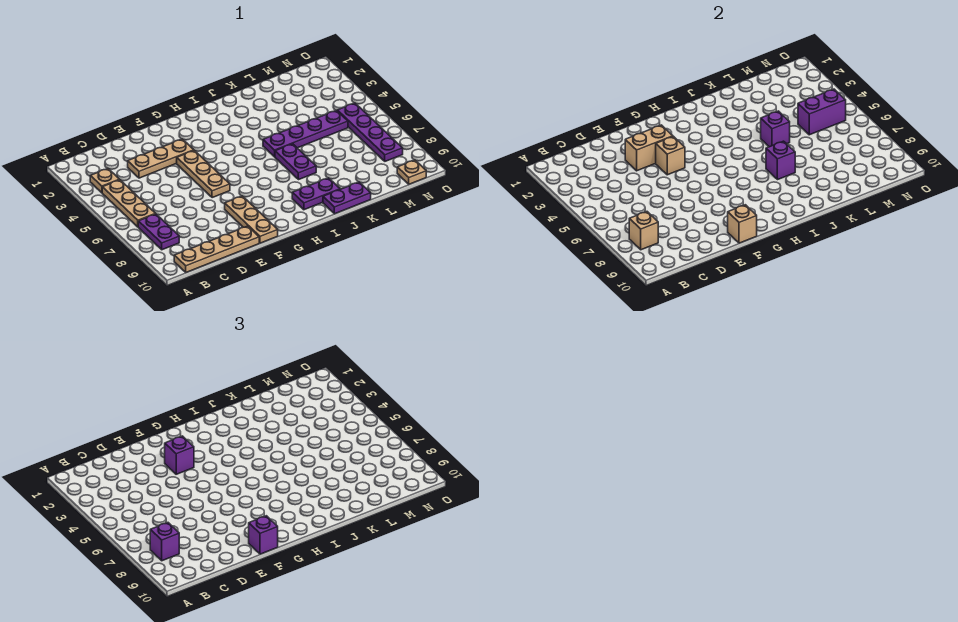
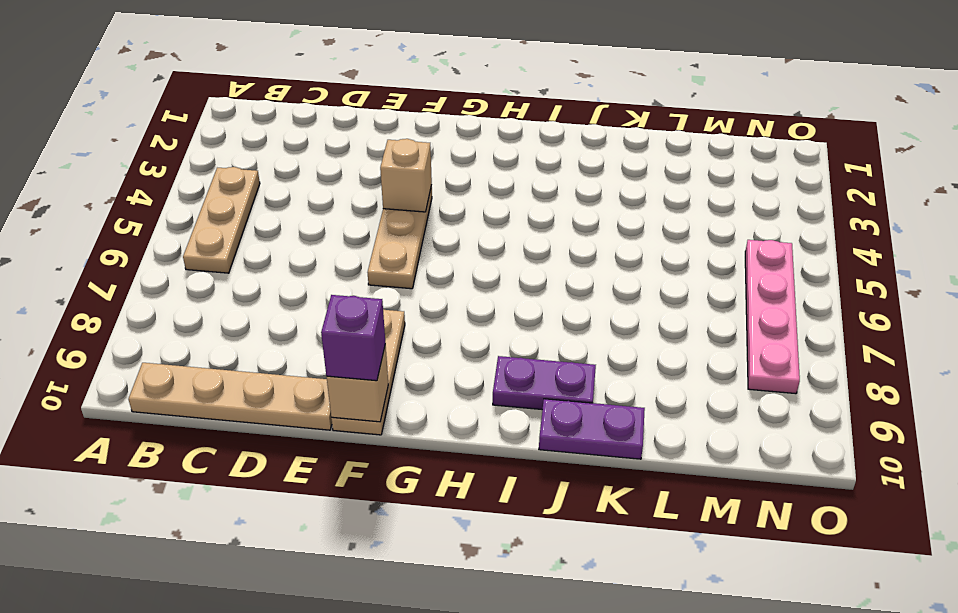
pink 1x4 plate [745,240,800,394] -> purple 1x4 plate [337,103,403,161]
none -> tan 1x1 plate [90,168,120,193]
none -> purple 1x2 plate [138,214,179,250]
none -> tan 1x3 plate [128,139,194,178]

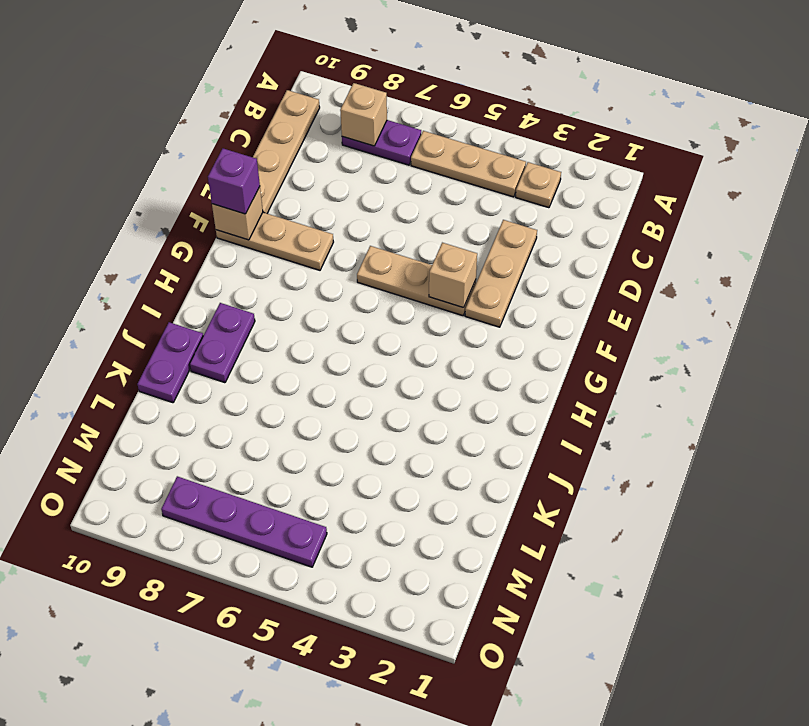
none -> purple 1x4 plate [263,110,348,157]
none -> purple 1x2 plate [275,144,316,180]
none -> tan 1x1 plate [397,160,426,184]

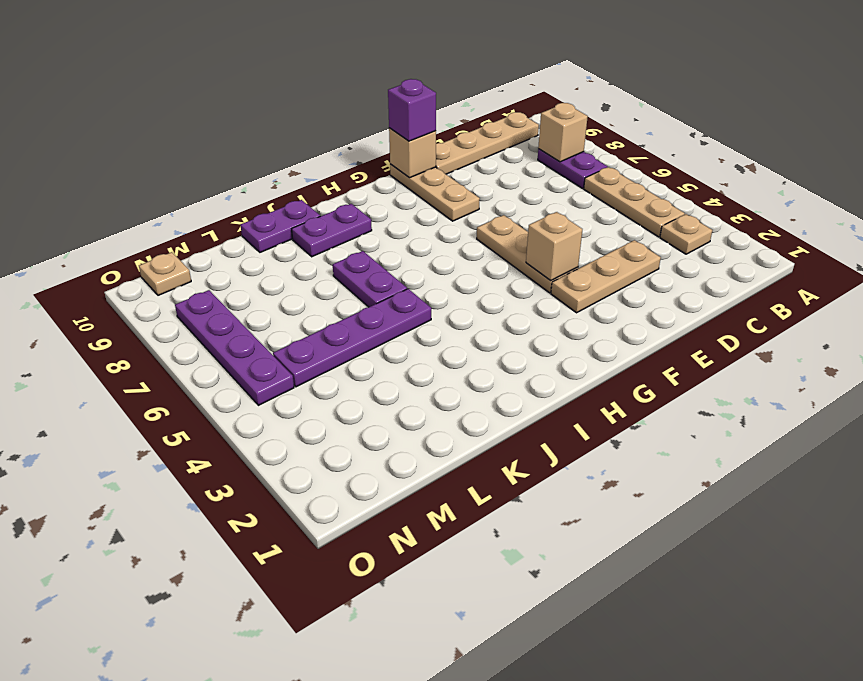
none -> tan 1x2 brick [625,125,673,171]
none -> purple 1x1 brick [766,141,795,180]
none -> purple 1x1 brick [761,111,790,147]

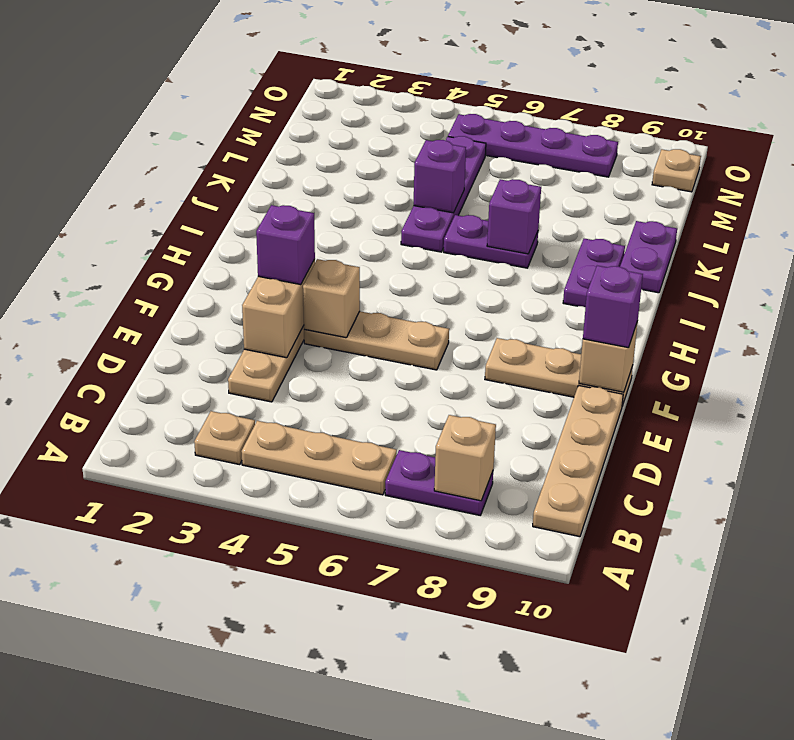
none -> purple 1x2 brick [798,89,846,135]
none -> purple 1x1 brick [150,523,179,561]

